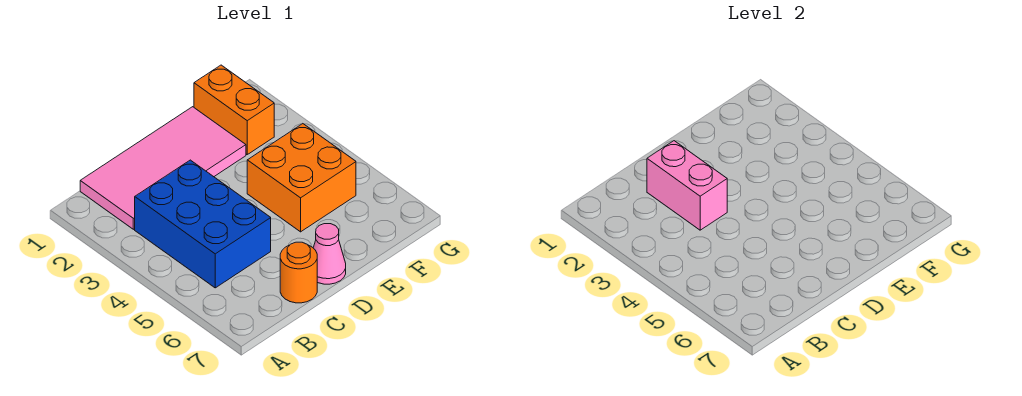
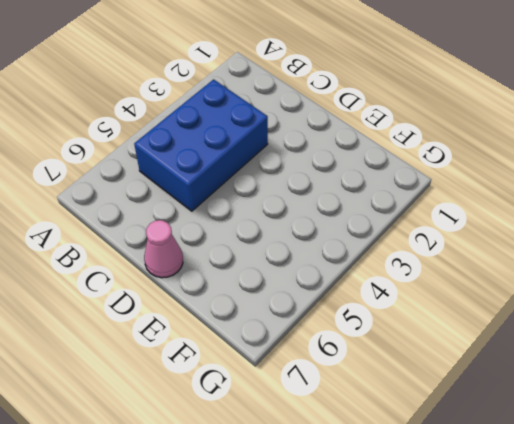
none -> pink 2x4 tile [80,107,246,229]
none -> orange 1x1 round brick [280,242,317,303]

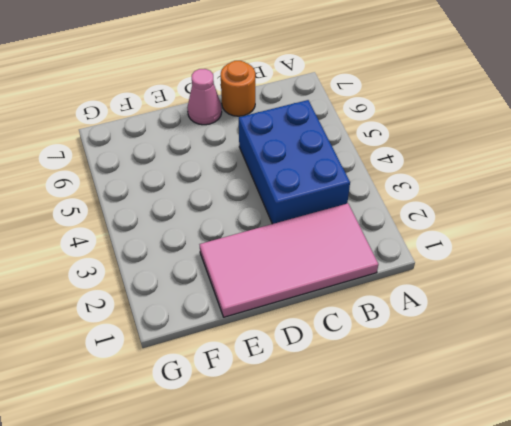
none -> orange 2x2 brick [247,124,356,232]
none -> orange 1x2 brick [194,65,274,154]

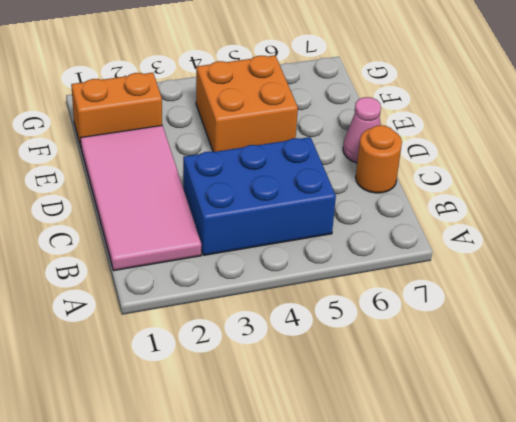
none -> pink 1x2 brick [647,141,727,230]

